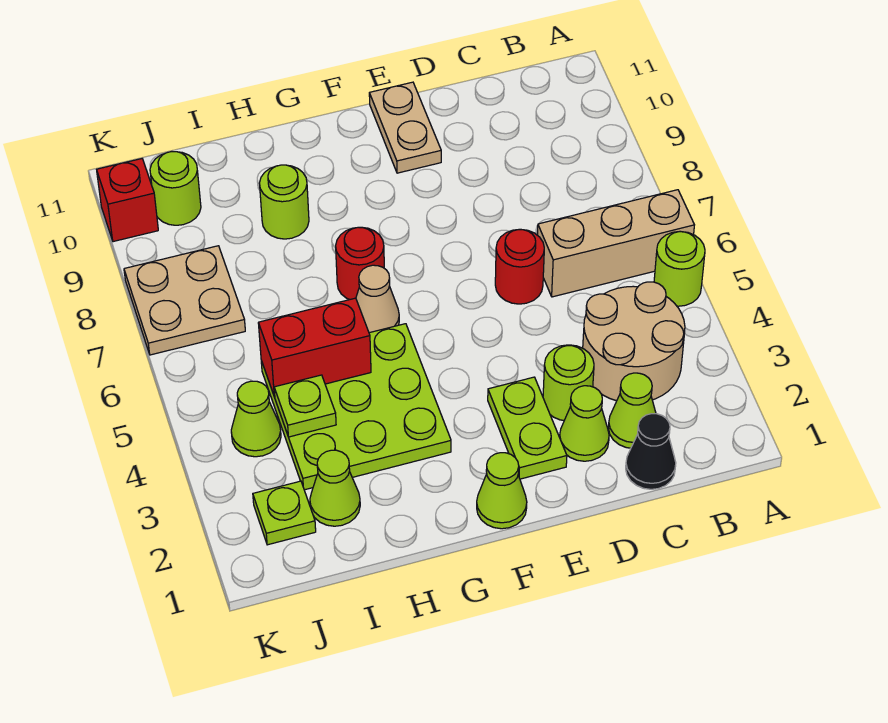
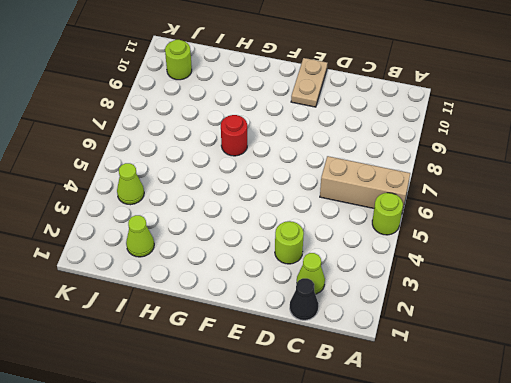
none -> tan 2x2 round brick [583,282,685,401]
none -> lime 1x1 cone [560,386,609,461]
none -> red 1x1 round brick [495,229,544,304]

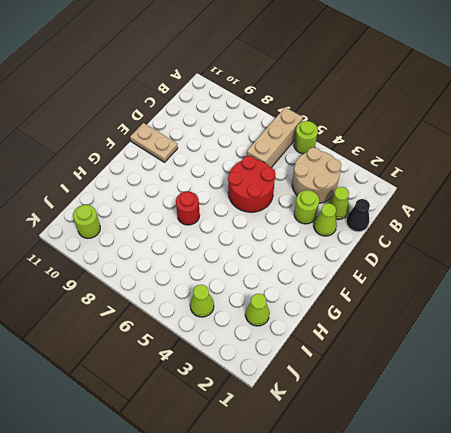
red 2x2 round brick [228,156,275,212] -> red 1x1 round brick [495,229,544,304]
none -> lime 1x2 plate [488,377,567,479]
none -> lime 1x1 cone [477,453,527,529]
none -> lime 3x3 plate [261,324,451,490]

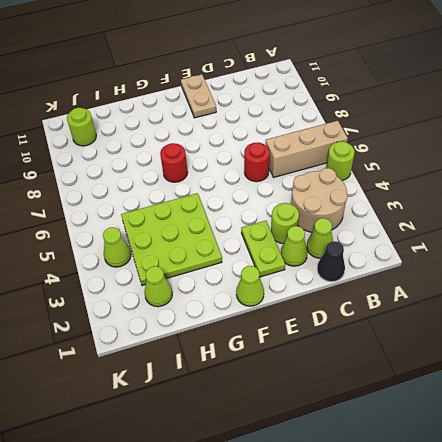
none -> tan 1x1 cone [356,265,399,333]
none -> lime 1x1 round brick [260,165,309,239]
none -> lime 1x1 plate [253,481,316,545]

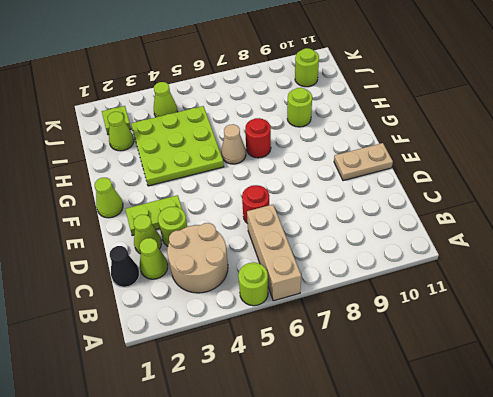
none -> tan 2x2 plate [124,246,245,355]
none -> red 1x1 brick [97,159,158,242]
none -> red 1x2 brick [258,298,371,397]

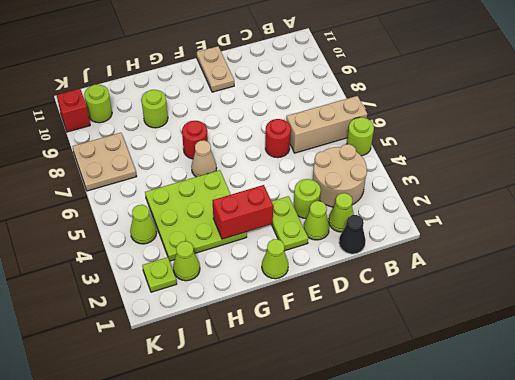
red 1x2 brick [213,185,273,239] -> red 1x2 brick moved to [258,298,371,397]
none -> lime 1x1 plate [274,375,336,437]

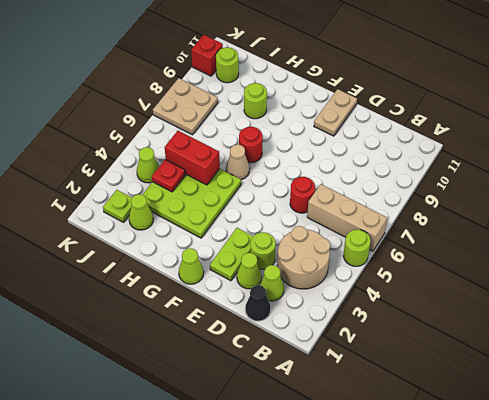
red 1x1 plate [152,159,185,192] -> lime 1x1 plate [274,375,336,437]

